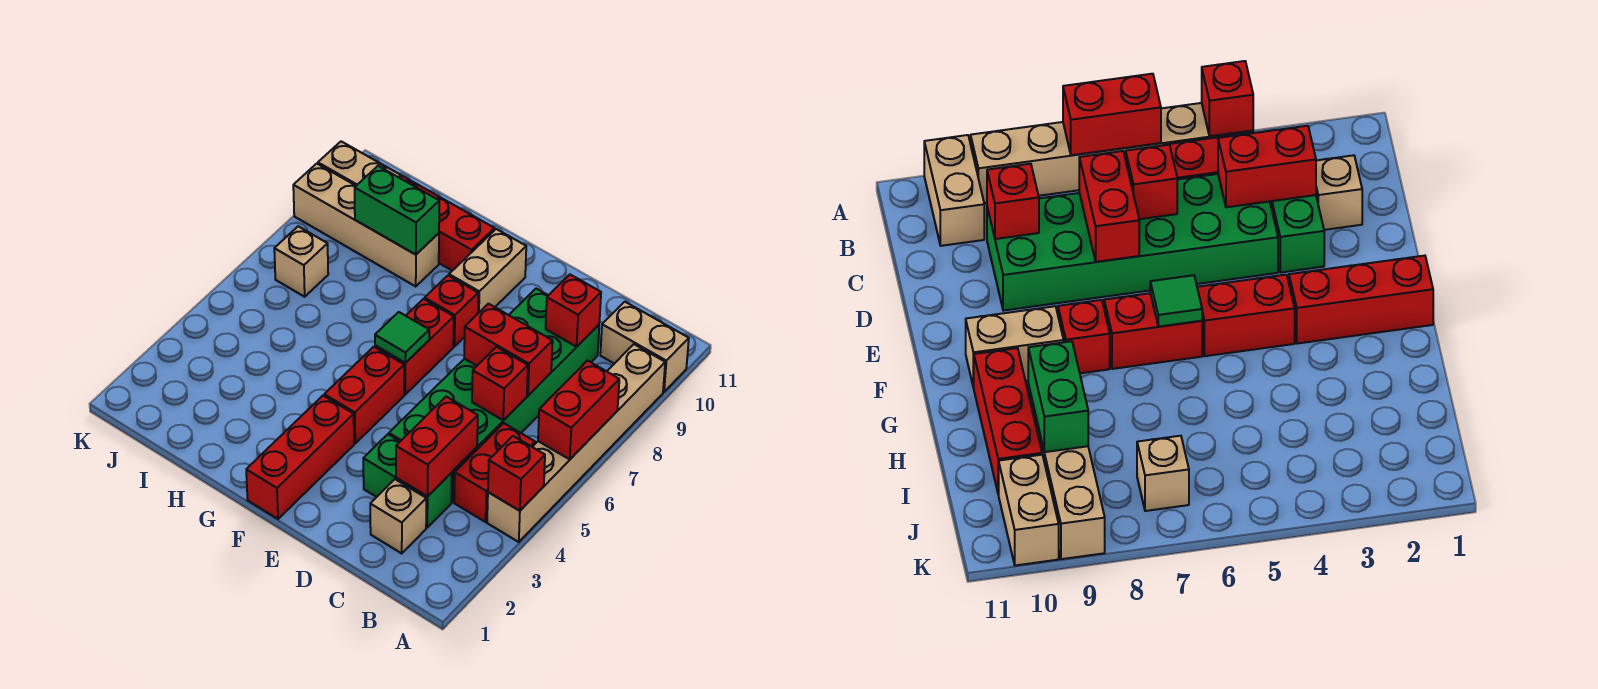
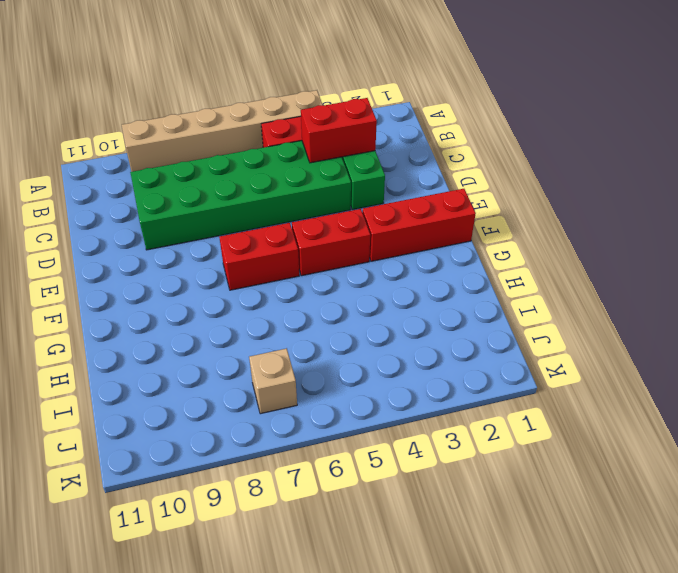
none -> tan 1x2 brick [600,302,689,392]
none -> tan 1x1 brick [370,479,426,553]
none -> red 1x1 brick [425,276,478,347]

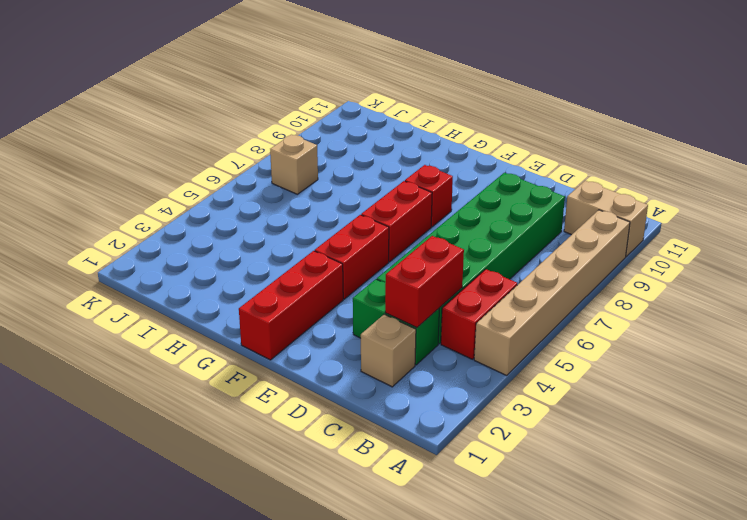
none -> tan 1x2 brick [449,229,526,313]
none -> red 1x3 brick [401,176,495,271]
none -> tan 1x4 brick [293,164,439,286]

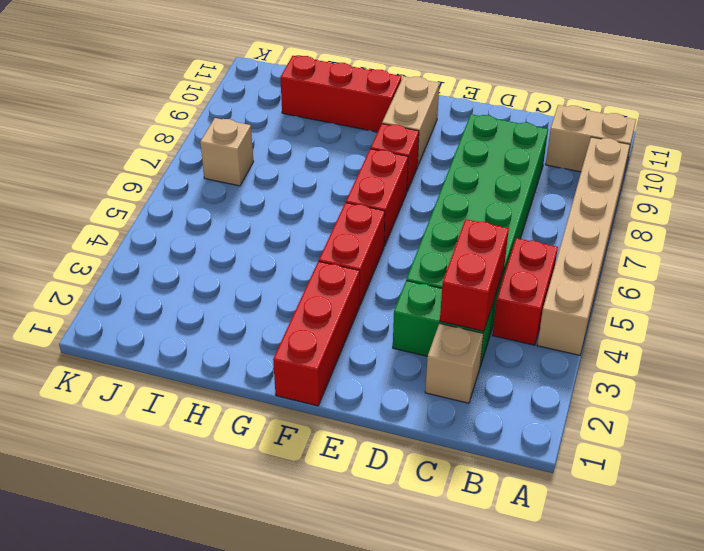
none -> tan 1x4 brick [293,164,439,286]
none -> tan 1x2 brick [318,141,401,186]
none -> red 1x1 brick [488,436,545,511]

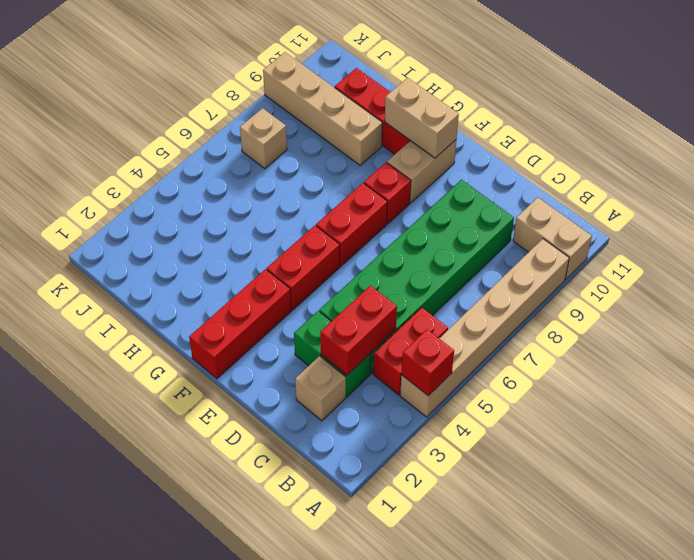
tan 1x2 brick [385,78,459,158] -> tan 1x2 brick moved to [318,141,401,186]
none -> red 1x2 brick [538,361,619,459]
none -> red 1x1 brick [472,347,528,420]
none -> red 1x2 brick [464,304,553,395]

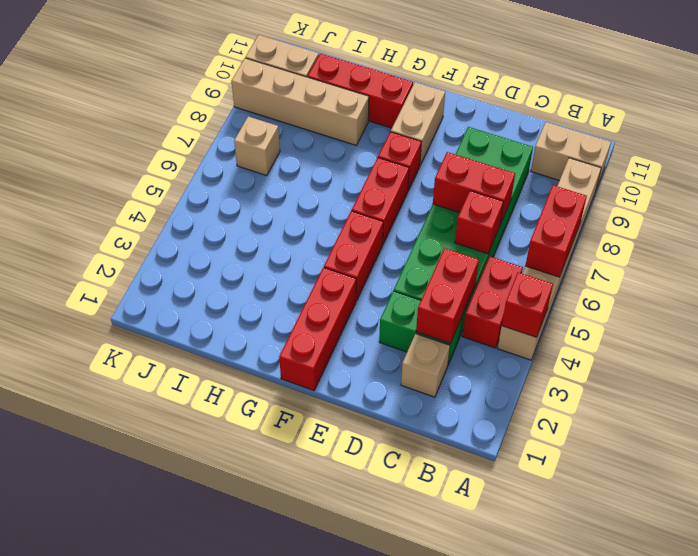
none -> red 1x1 brick [546,275,601,347]
none -> green 1x1 tile [375,312,429,363]
none -> green 1x2 brick [355,166,439,255]

